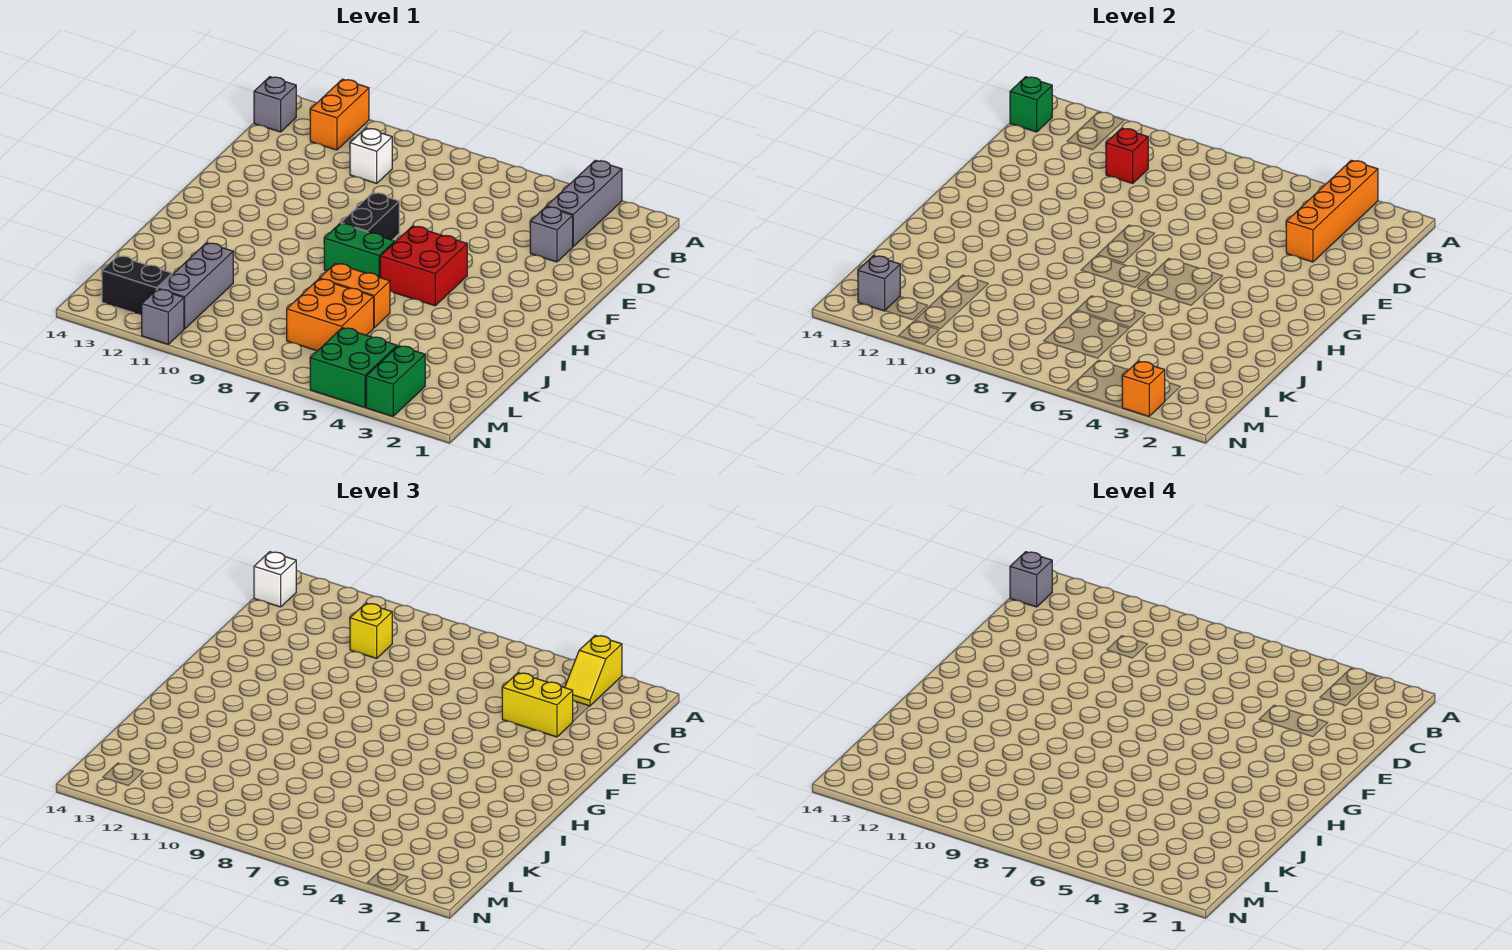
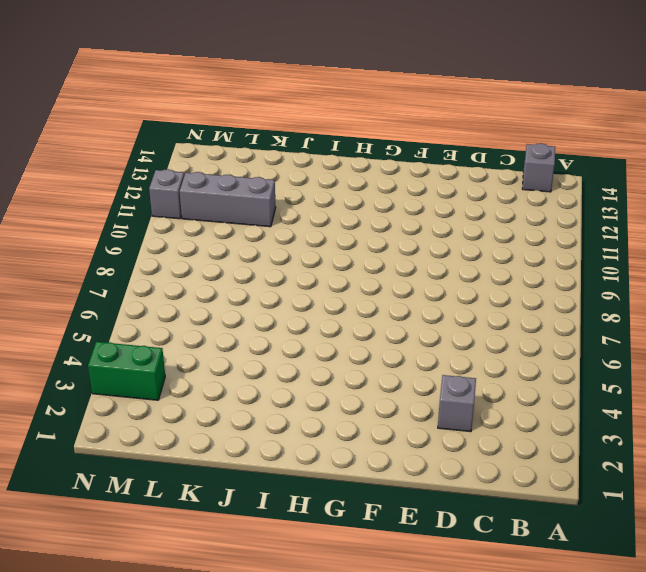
none -> grey 1x3 brick [546,160,622,246]
none -> orange 1x2 brick [310,79,369,150]
none -> white 1x1 brick [350,128,392,183]

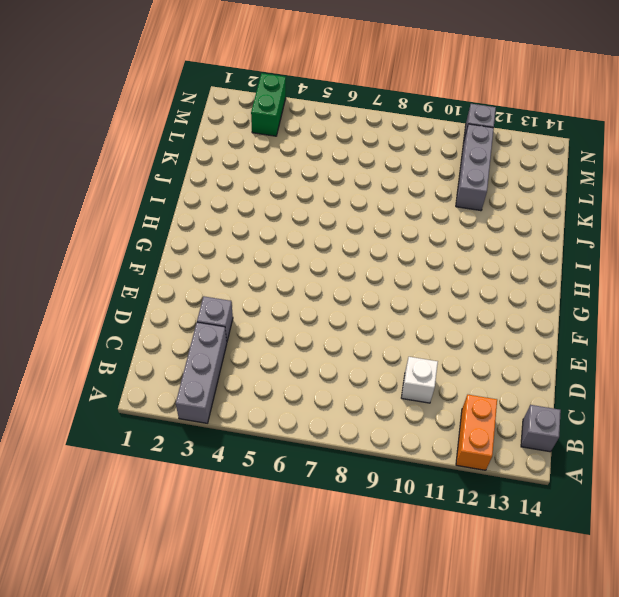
none -> black 1x2 brick [341,193,399,240]
none -> red 2x2 brick [380,226,467,306]
none -> green 1x2 brick [324,223,395,277]

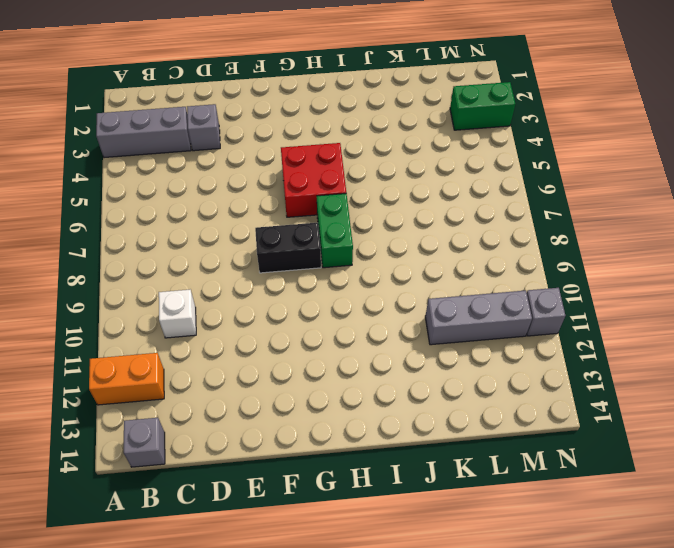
none -> orange 1x2 brick [320,263,390,327]
none -> orange 2x2 brick [287,279,374,351]
none -> green 2x2 brick [310,328,397,407]

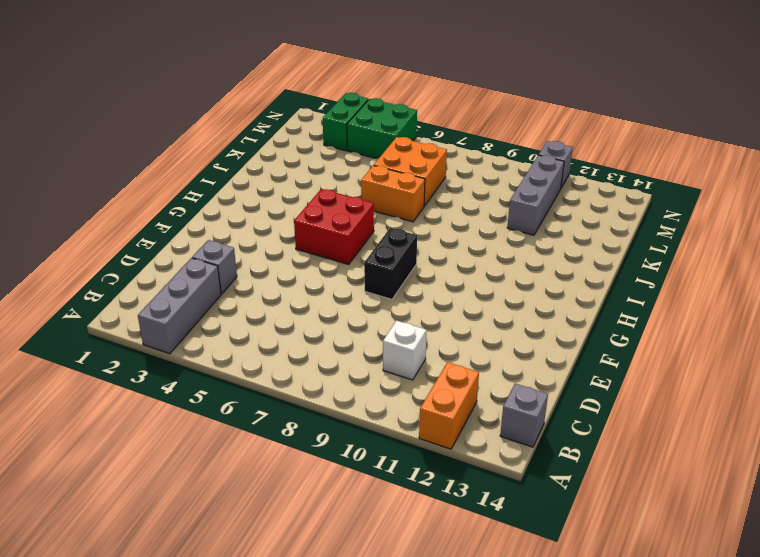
none -> green 1x2 brick [324,223,395,277]
none -> black 1x2 brick [102,256,172,315]
none -> orange 1x4 brick [1286,160,1378,262]

